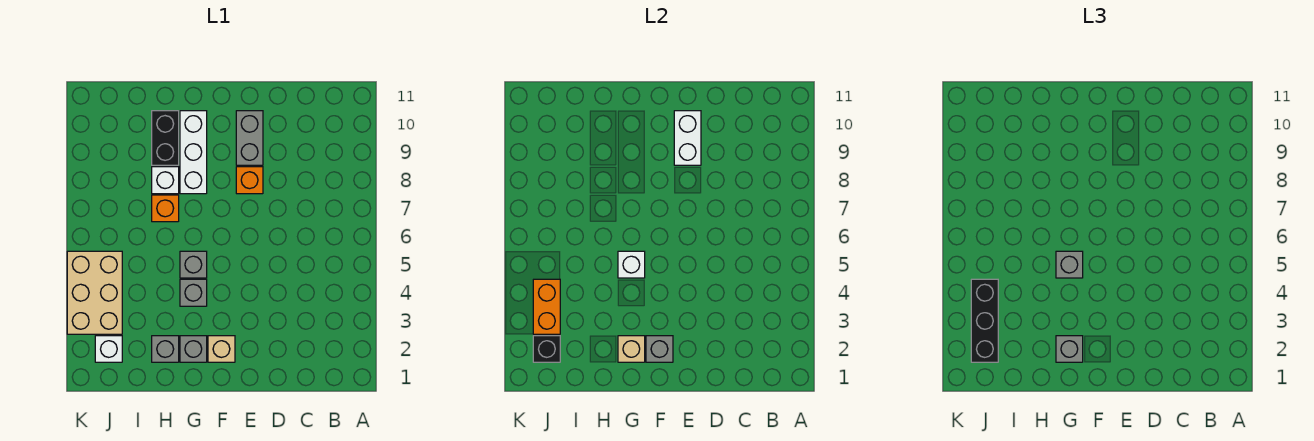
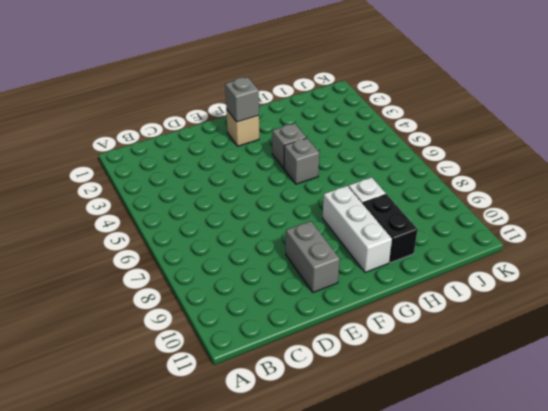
none -> orange 1x1 brick [236,167,263,194]
none -> grey 1x1 brick [180,336,207,362]
none -> grey 1x1 brick [152,336,179,362]

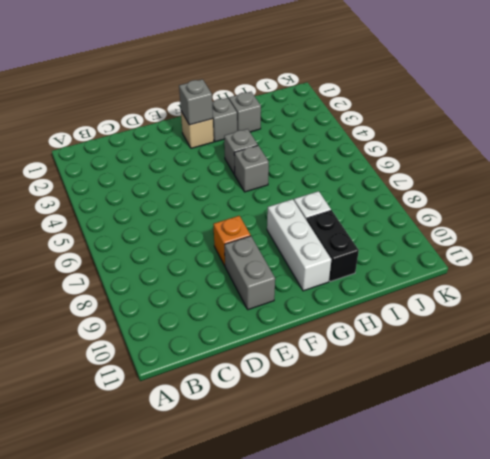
none -> orange 1x1 brick [152,195,179,222]
none -> white 1x1 brick [95,336,122,362]
none -> tan 2x3 brick [67,251,122,334]

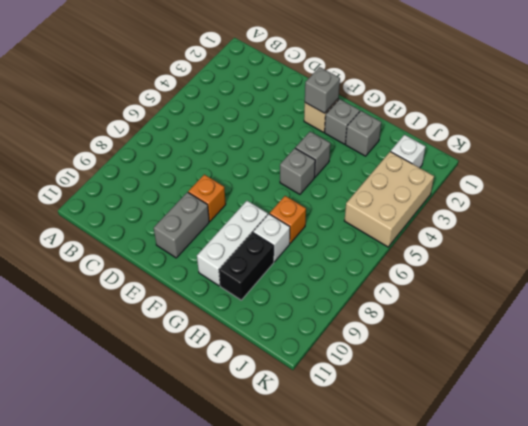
none -> white 1x2 brick [674,111,701,165]
none -> tan 1x1 brick [618,336,645,362]
none -> white 1x1 brick [618,251,645,278]

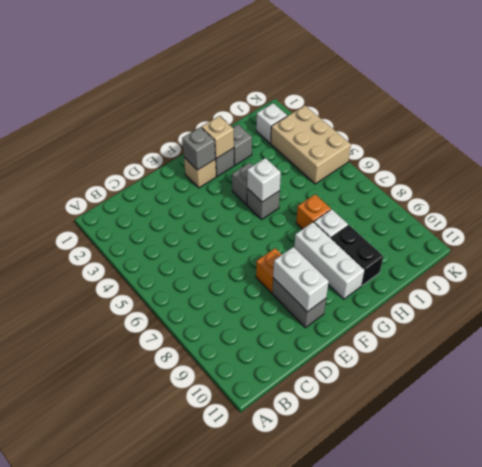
none -> black 1x1 brick [533,336,560,362]
none -> orange 1x2 brick [533,279,560,334]
none -> grey 1x1 brick [1056,336,1083,362]

